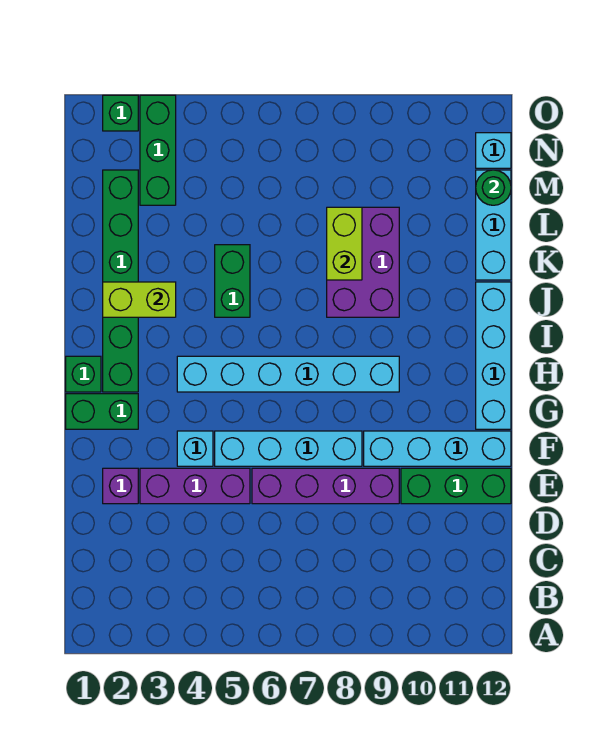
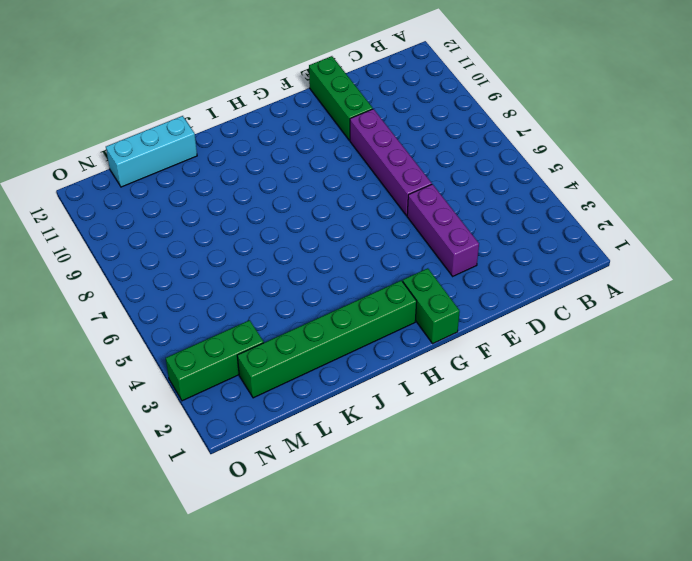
none -> purple 1x1 brick [103,468,138,504]
none -> cyan 1x1 brick [177,431,213,466]
none -> cyan 1x4 brick [215,431,362,466]

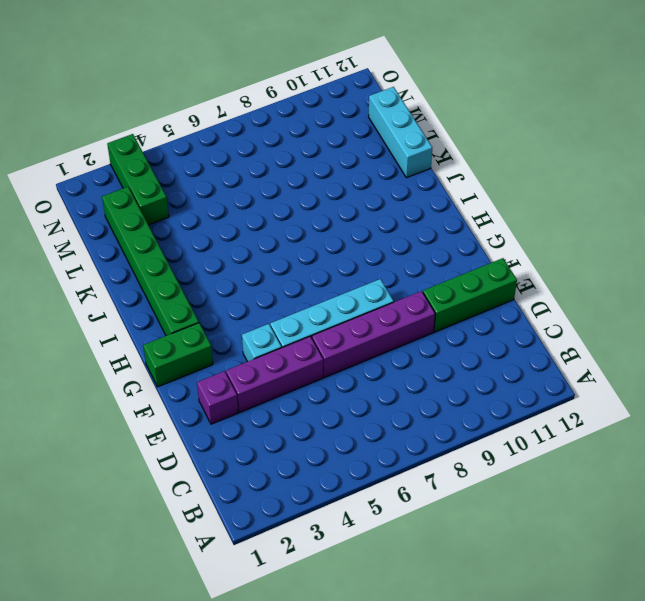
none -> cyan 1x4 brick [364,431,511,466]
none -> cyan 1x4 brick [476,282,511,429]
none -> green 1x1 brick [66,356,101,392]

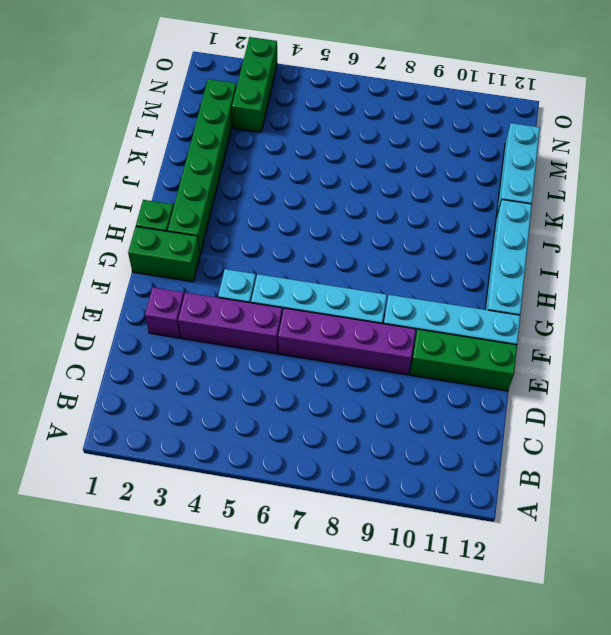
none -> cyan 1x6 brick [177,356,399,392]
none -> green 1x2 brick [215,245,250,317]
none -> purple 2x3 brick [327,207,399,317]

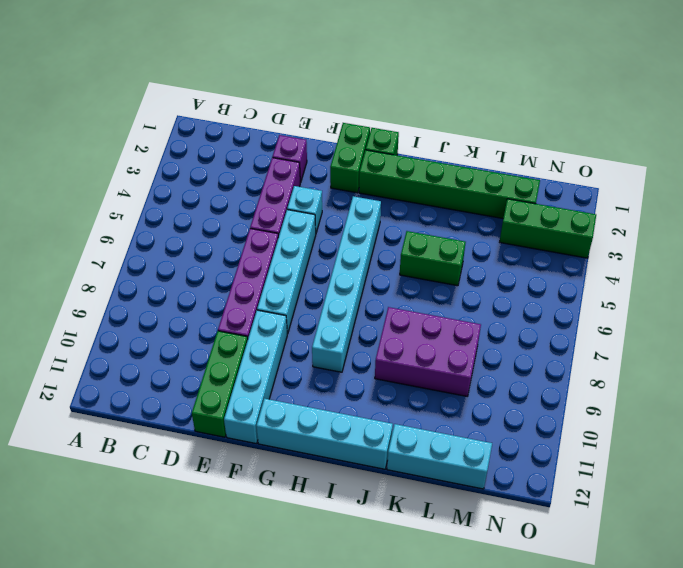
none -> cyan 1x1 brick [476,133,511,168]
none -> green 1x1 brick [103,95,138,131]
none -> lime 1x2 brick [103,282,176,317]

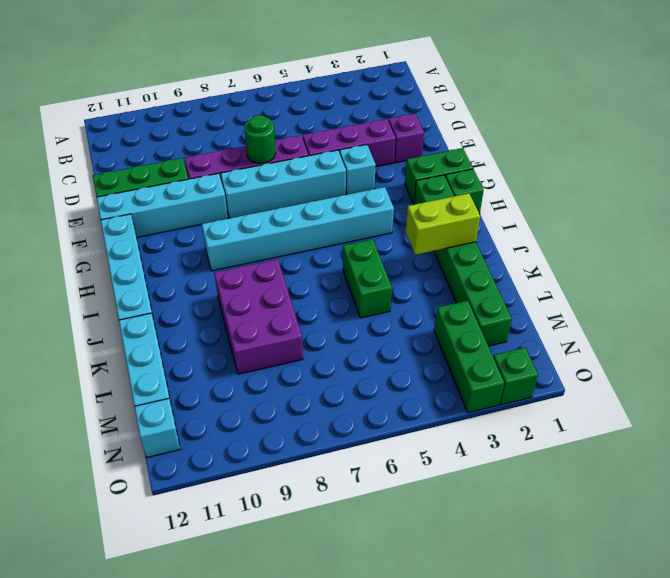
green 1x1 round brick [244,115,276,163] -> green 1x1 round brick moved to [476,170,511,205]
none -> lime 1x2 brick [327,207,362,280]

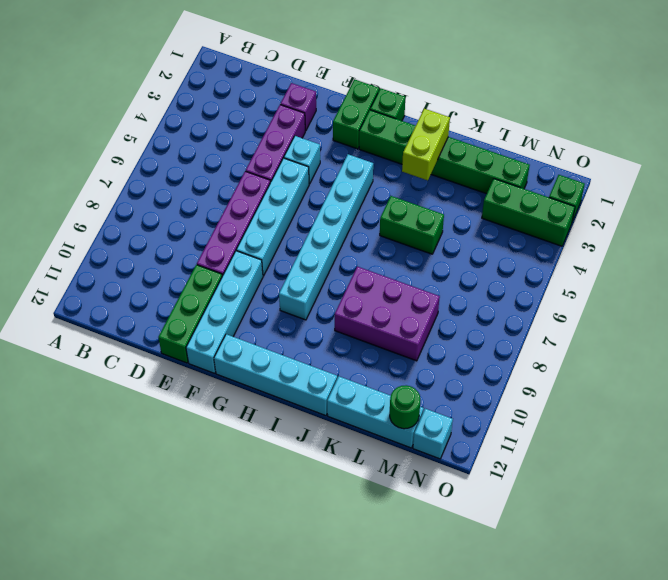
none -> lime 1x2 brick [327,207,362,280]

